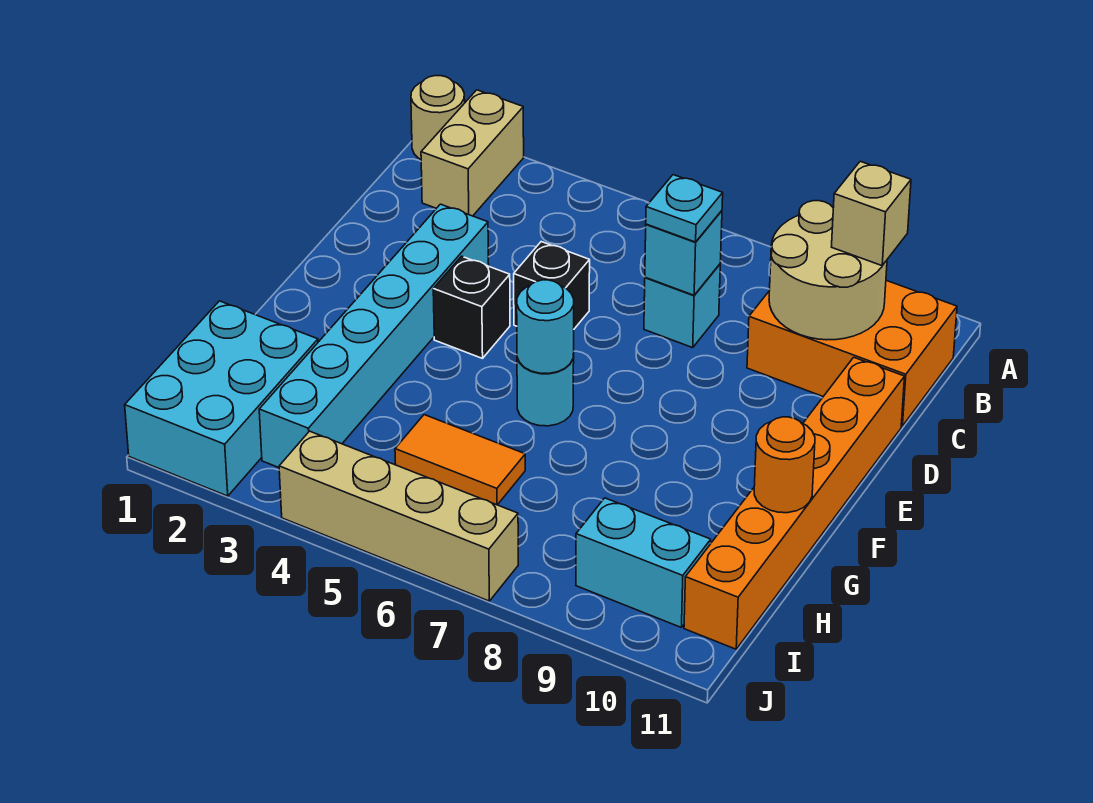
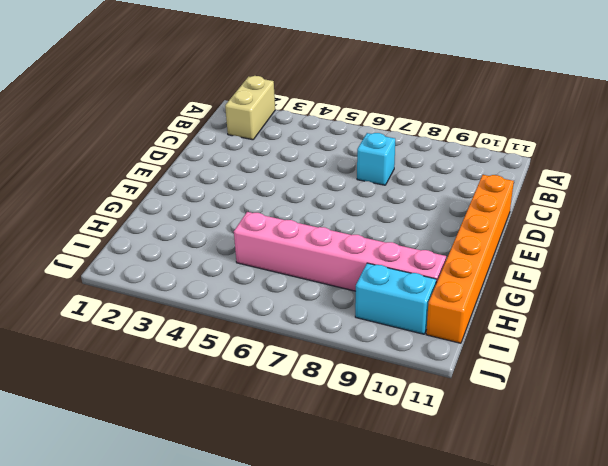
pink 1x6 brick [234,212,446,291] -> orange 1x2 tile [395,415,525,505]
none -> tan 1x1 round brick [411,76,465,159]
none -> orange 2x3 brick [747,281,957,426]
none -> cyan 1x6 brick [259,204,489,468]

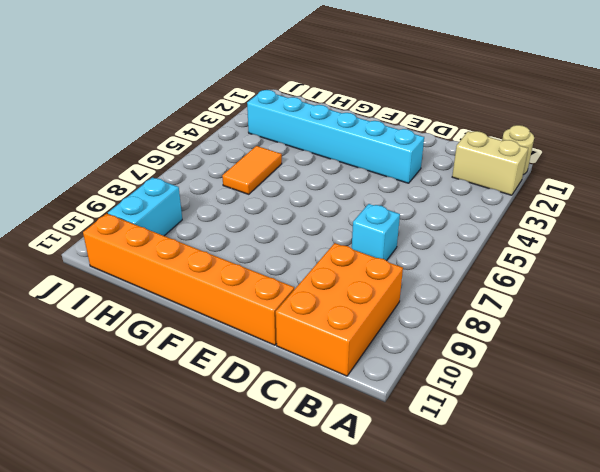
none -> black 1x1 brick [514,242,590,329]
none -> black 1x1 brick [433,256,510,358]
none -> cyan 1x1 round brick [517,354,574,426]

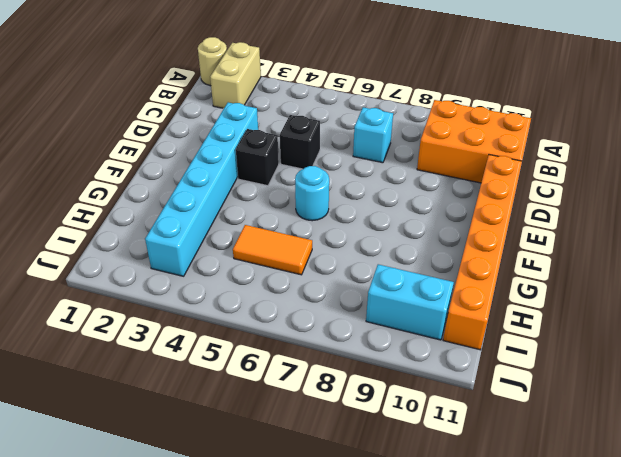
none -> cyan 2x3 brick [125,301,318,496]
none -> tan 1x4 brick [279,431,518,601]
none -> tan 2x2 round brick [769,201,887,340]

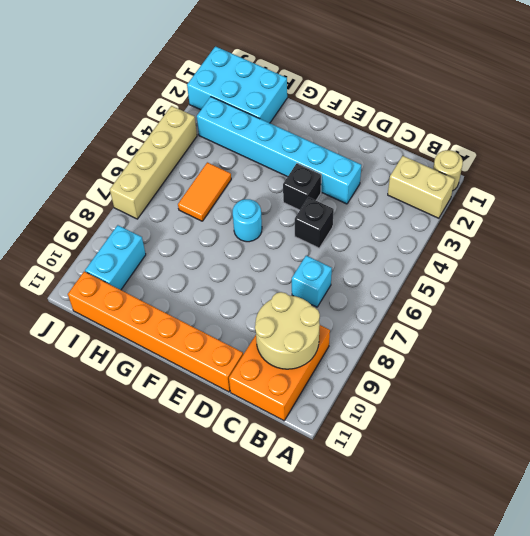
none -> cyan 1x1 brick [645,211,722,295]
none -> cyan 1x1 round brick [517,280,574,374]
none -> orange 1x1 round brick [754,417,815,513]

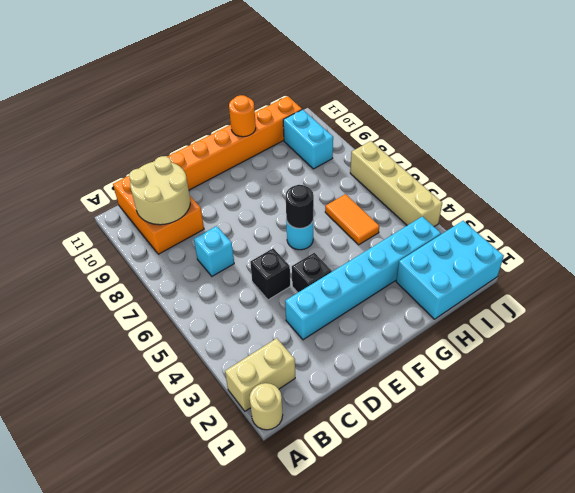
black 1x1 round brick [286,185,314,228] -> cyan 1x1 round brick [517,280,574,374]
none -> cyan 1x1 brick [645,211,722,295]
none -> tan 1x1 brick [832,161,911,266]
none -> cyan 1x1 plate [646,175,723,242]

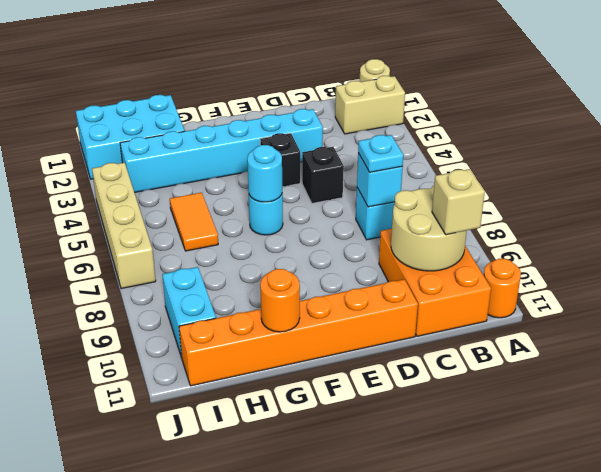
orange 1x1 round brick [484,259,521,318] -> none

